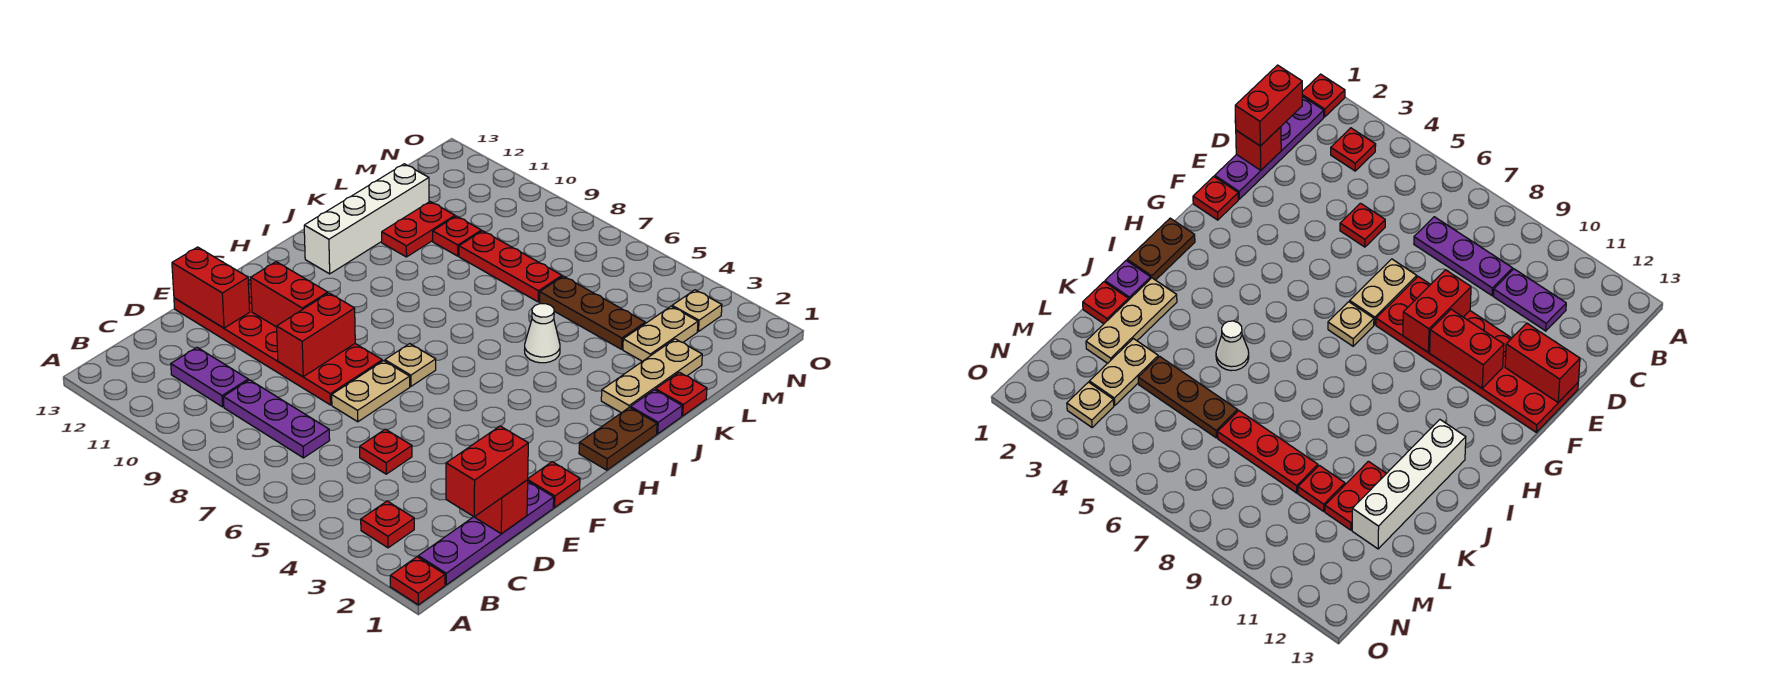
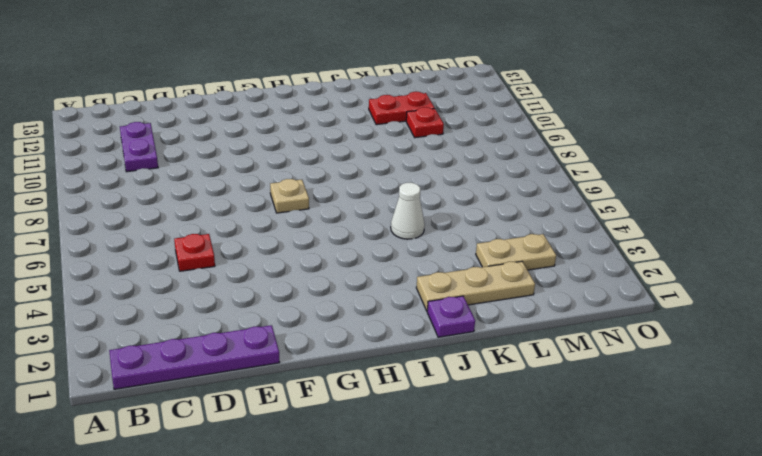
none -> red 1x1 plate [390,557,445,605]
none -> red 1x1 plate [361,501,414,548]
none -> purple 1x3 plate [223,380,330,458]

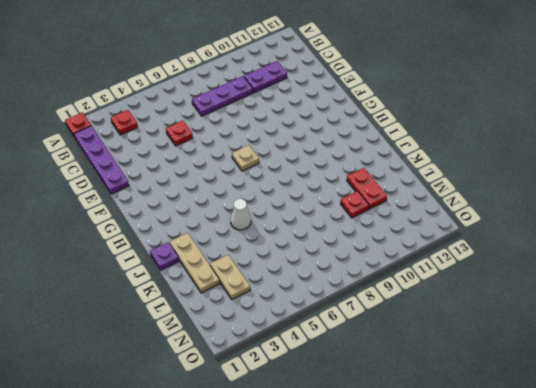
none -> tan 1x2 plate [332,361,410,422]
none -> red 2x6 plate [174,280,382,405]
none -> red 1x1 plate [528,462,580,507]

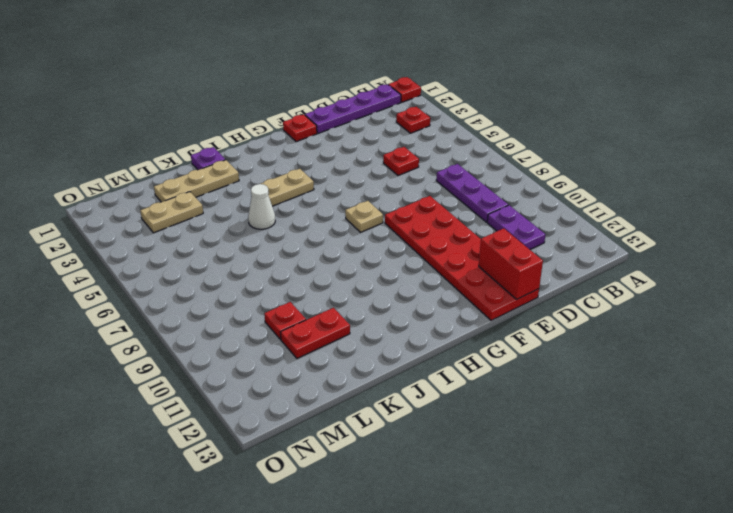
tan 1x2 plate [260,169,314,206] -> tan 1x2 plate moved to [332,361,410,422]
none -> brown 1x2 plate [579,407,657,470]
none -> white 1x4 brick [304,164,429,274]
none -> red 1x1 plate [656,372,707,416]

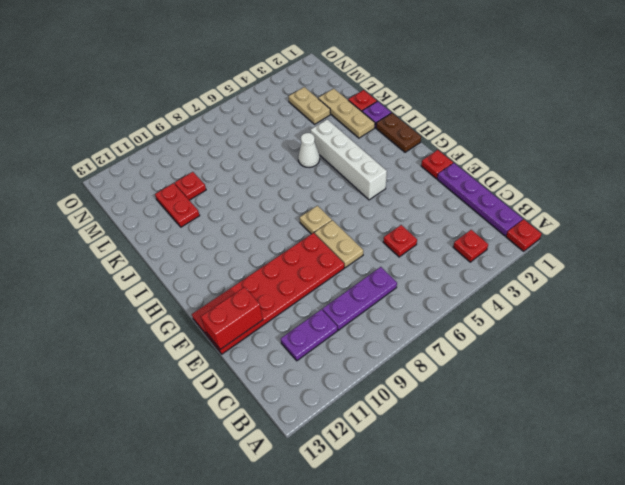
white 1x4 brick [311,119,387,200] -> white 1x4 brick moved to [304,164,429,274]
none -> brown 1x3 plate [540,276,645,349]
none -> red 1x3 plate [459,231,562,302]
none -> tan 1x1 plate [672,290,722,332]

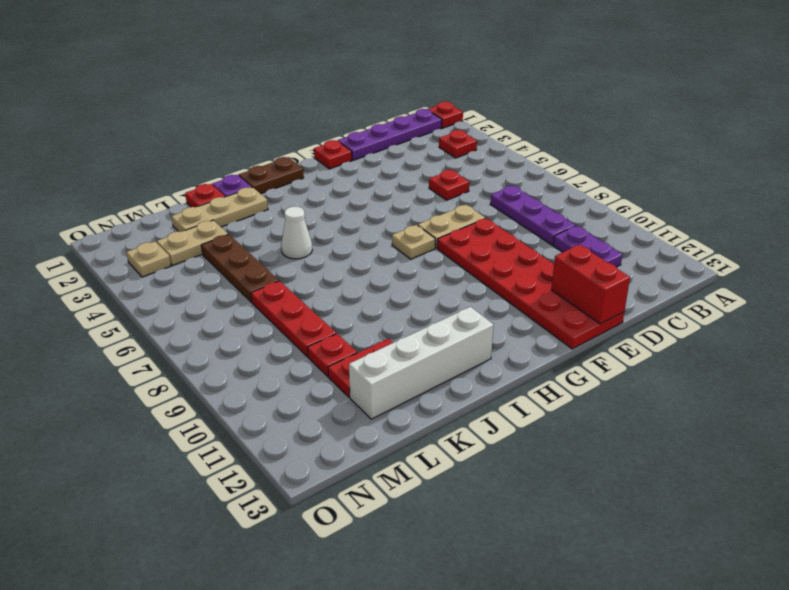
none -> red 1x1 brick [475,480,528,534]
none -> red 1x2 brick [277,293,355,377]
none -> red 1x2 brick [251,262,328,327]

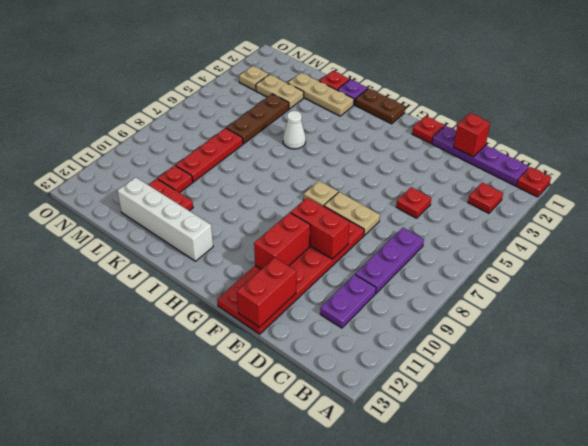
none -> red 1x2 brick [446,426,528,517]

